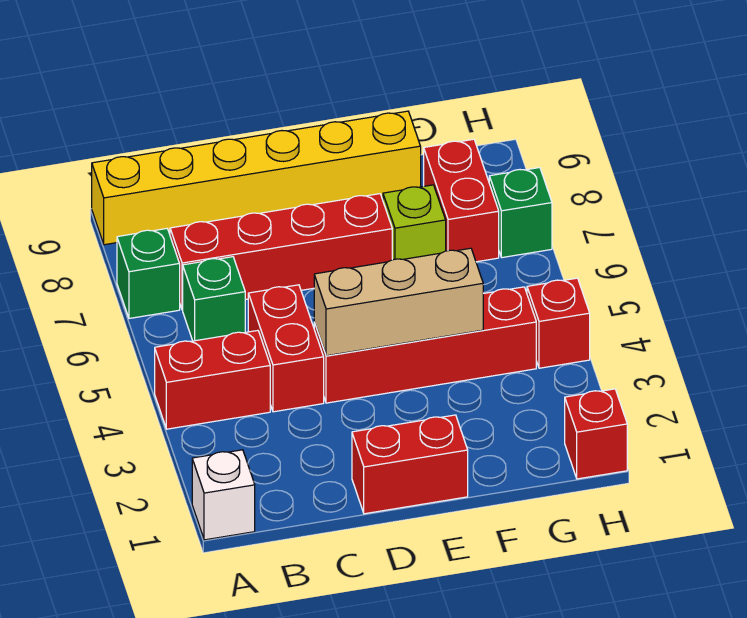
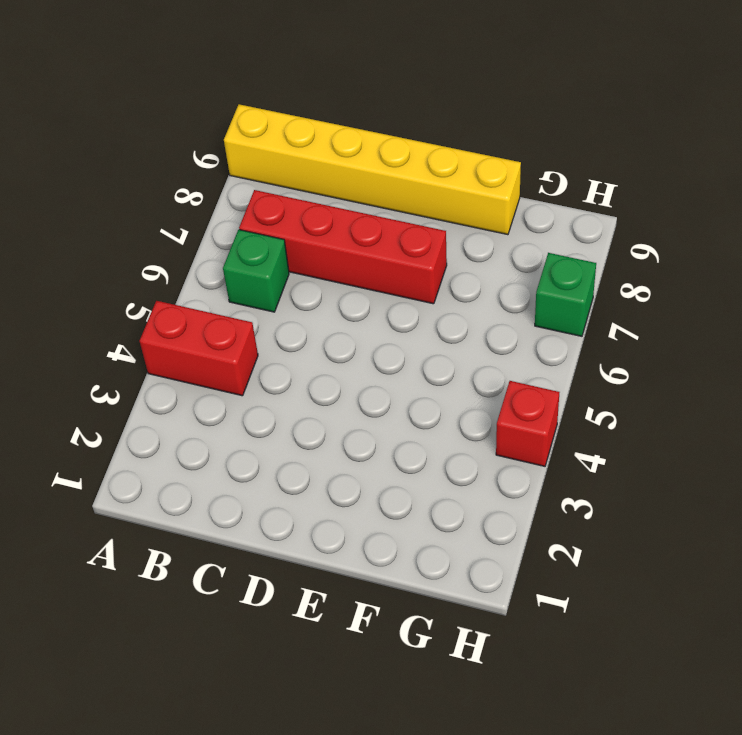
none -> white 1x1 brick [192,450,255,540]
none -> green 1x1 brick [117,229,180,318]
none -> red 1x2 brick [248,285,324,412]

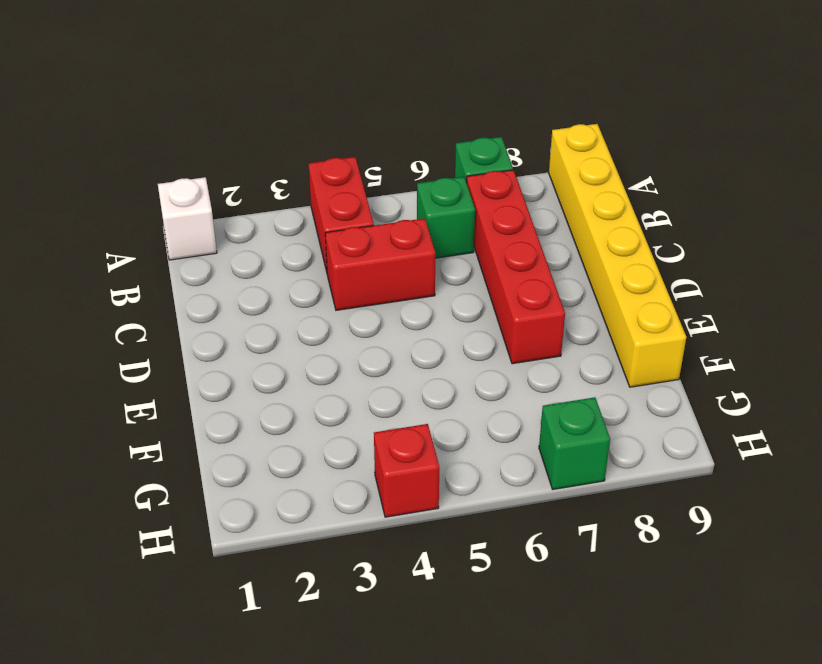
none -> red 1x2 brick [352,415,468,514]
none -> red 1x4 brick [314,287,536,403]
none -> lime 1x1 brick [383,185,446,260]

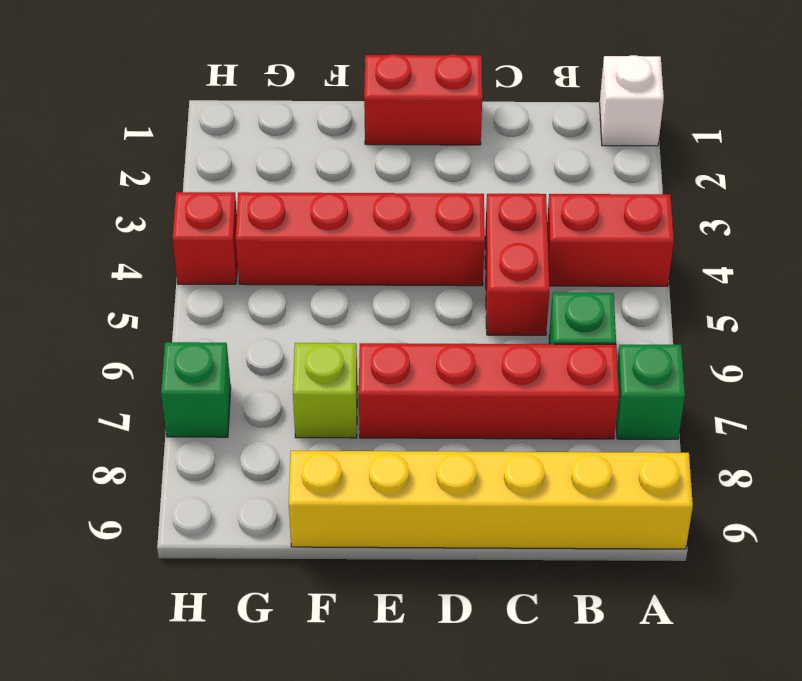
none -> red 1x2 brick [424,139,499,262]
none -> red 1x1 brick [565,389,627,479]
none -> tan 1x3 brick [314,248,483,356]

